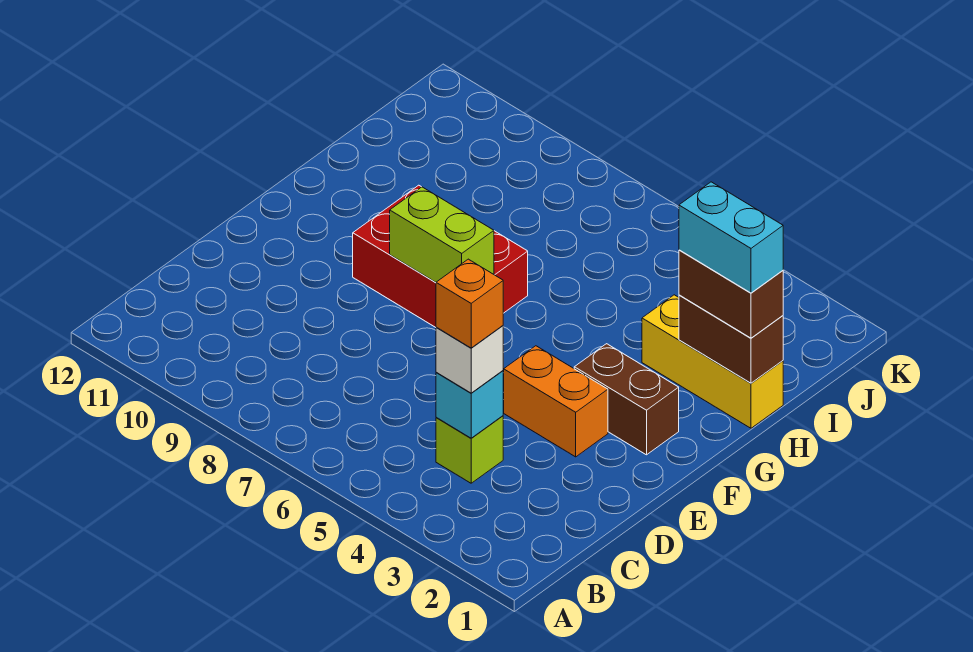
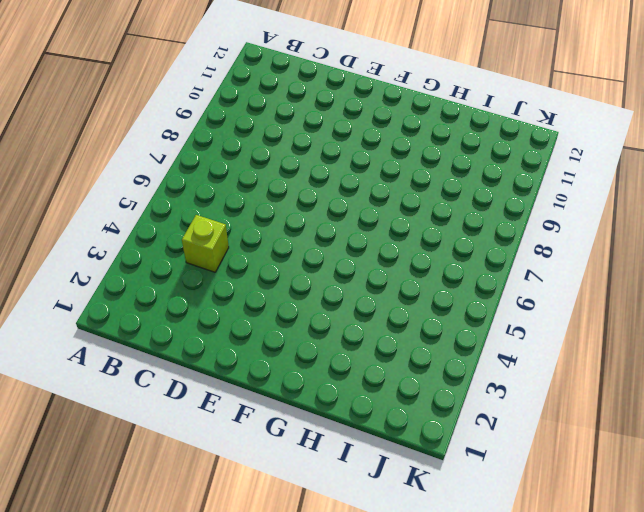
none -> orange 1x2 brick [503,346,608,457]
none -> brown 1x2 brick [574,344,679,455]
none -> red 2x3 brick [353,185,528,327]

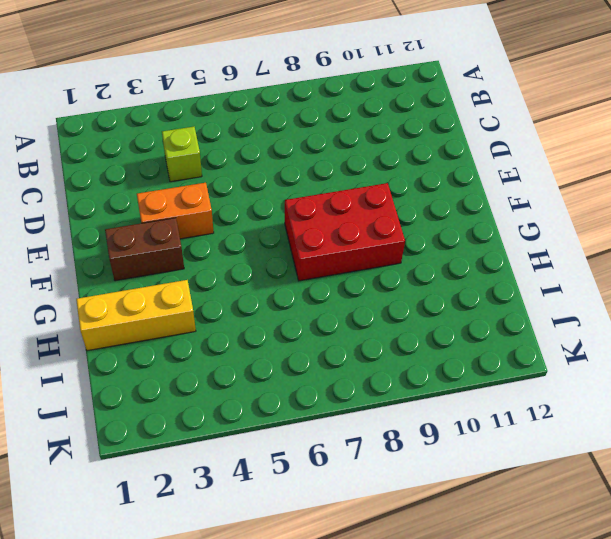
none -> cyan 1x1 brick [436,371,503,438]
none -> lime 1x2 brick [390,187,494,282]
none -> brown 1x2 brick [679,295,783,383]

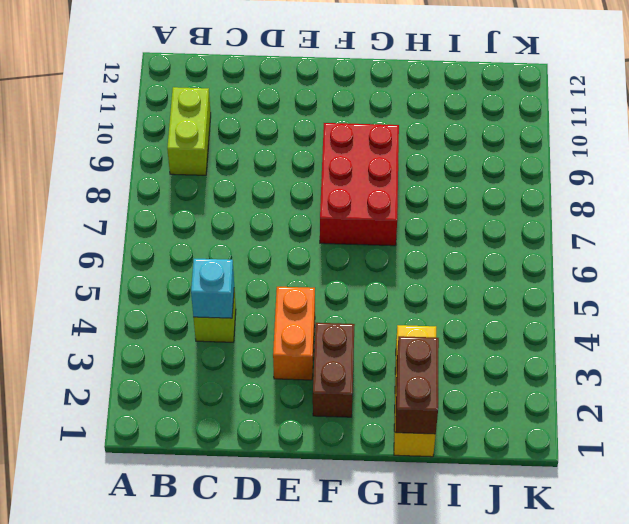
lime 1x2 brick [167,87,211,175] -> lime 1x2 brick moved to [390,187,494,282]
none -> white 1x1 brick [436,326,503,393]
none -> brown 1x2 brick [679,250,783,338]
none -> orange 1x1 brick [436,259,503,348]

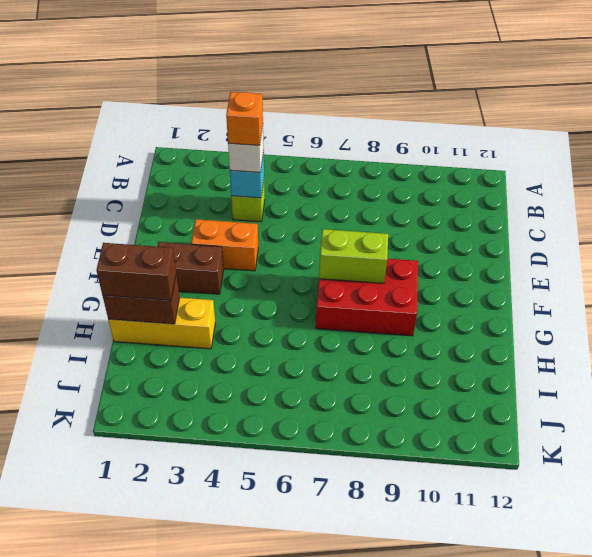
none -> cyan 1x2 brick [679,182,783,293]

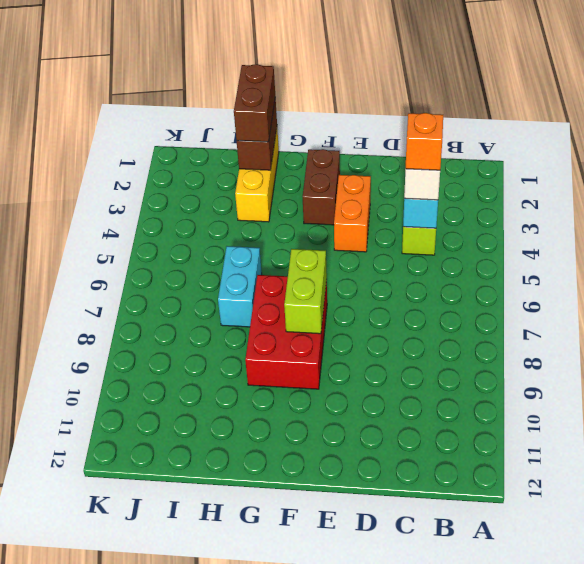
cyan 1x2 brick [218,246,262,327] -> cyan 1x2 brick moved to [679,182,783,293]

